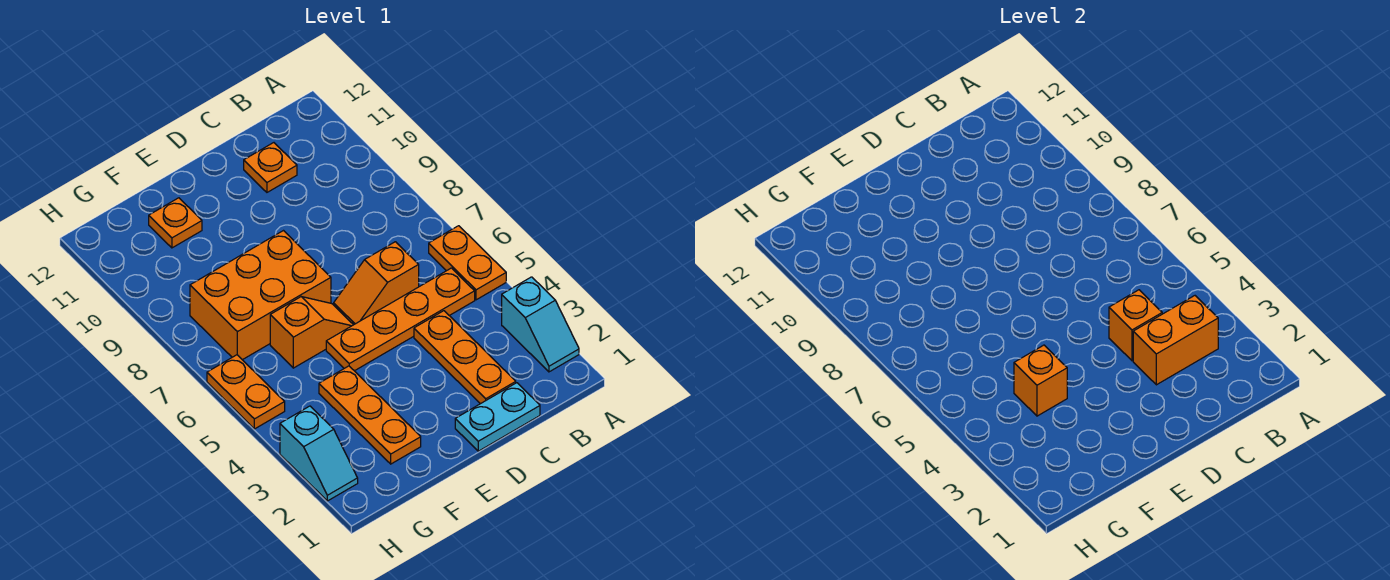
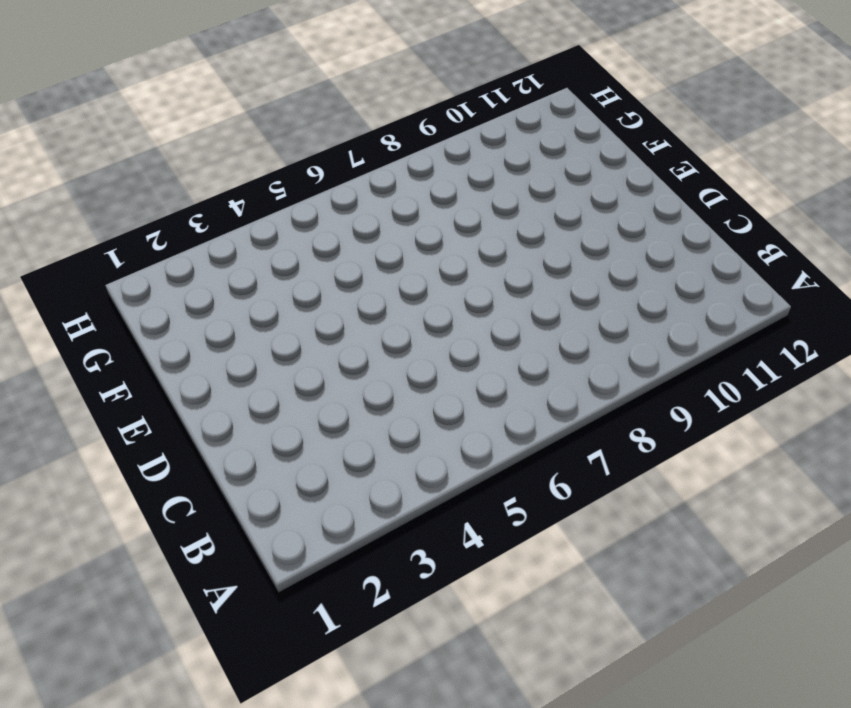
none -> cyan 1x2 slope [502,277,579,372]
none -> orange 1x2 plate [429,226,506,300]
none -> orange 1x4 plate [326,268,475,371]

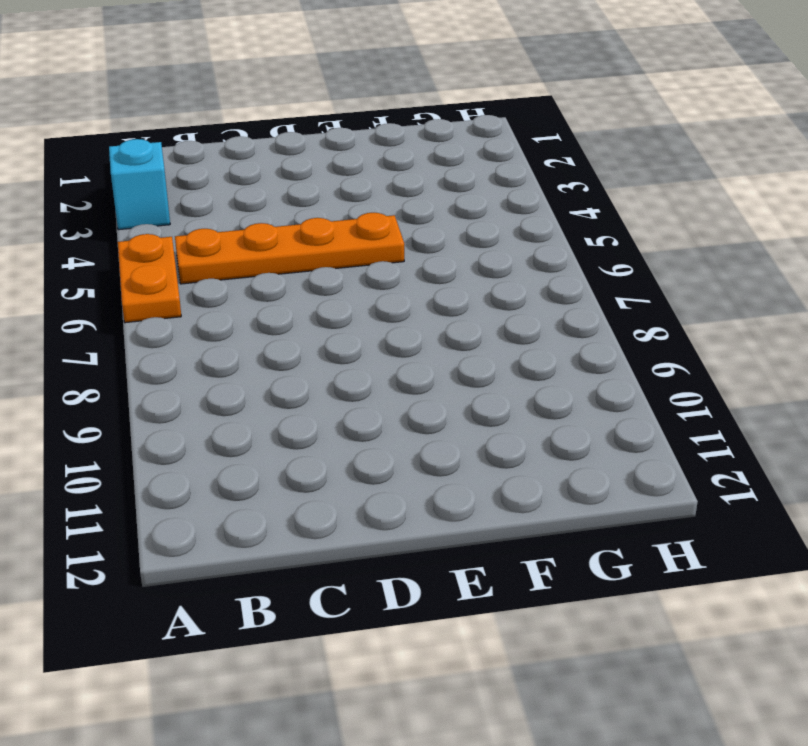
none -> cyan 1x2 plate [455,383,540,451]
none -> orange 1x3 plate [414,311,516,404]
none -> orange 1x2 slope [334,242,419,325]

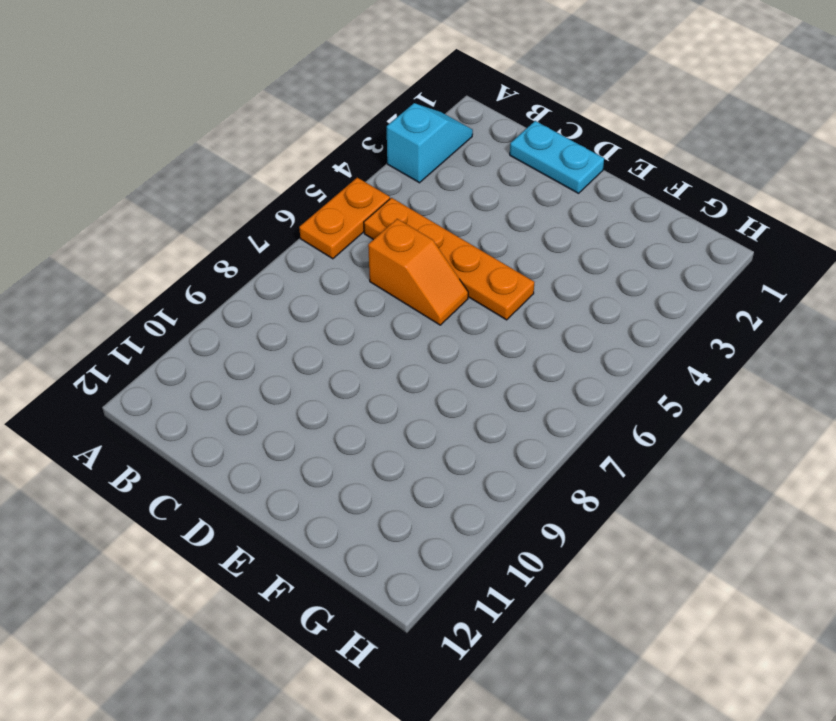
none -> orange 1x3 plate [414,311,516,404]
none -> orange 1x1 plate [244,143,297,192]
none -> orange 1x2 slope [270,297,353,368]

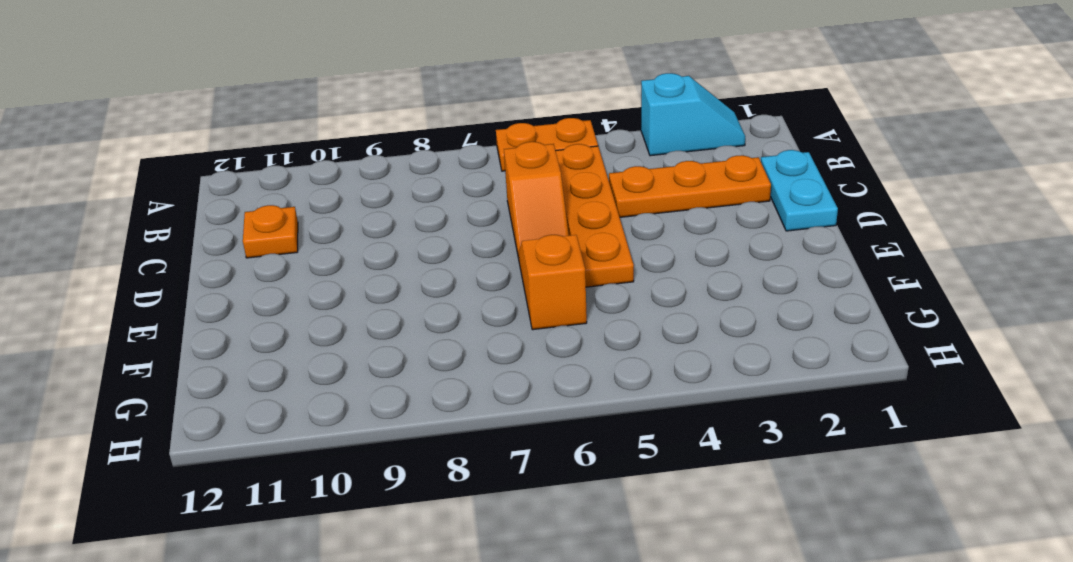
none -> orange 2x3 brick [190,231,331,360]
none -> orange 1x3 plate [319,366,421,464]
none -> orange 1x1 plate [149,198,202,248]

